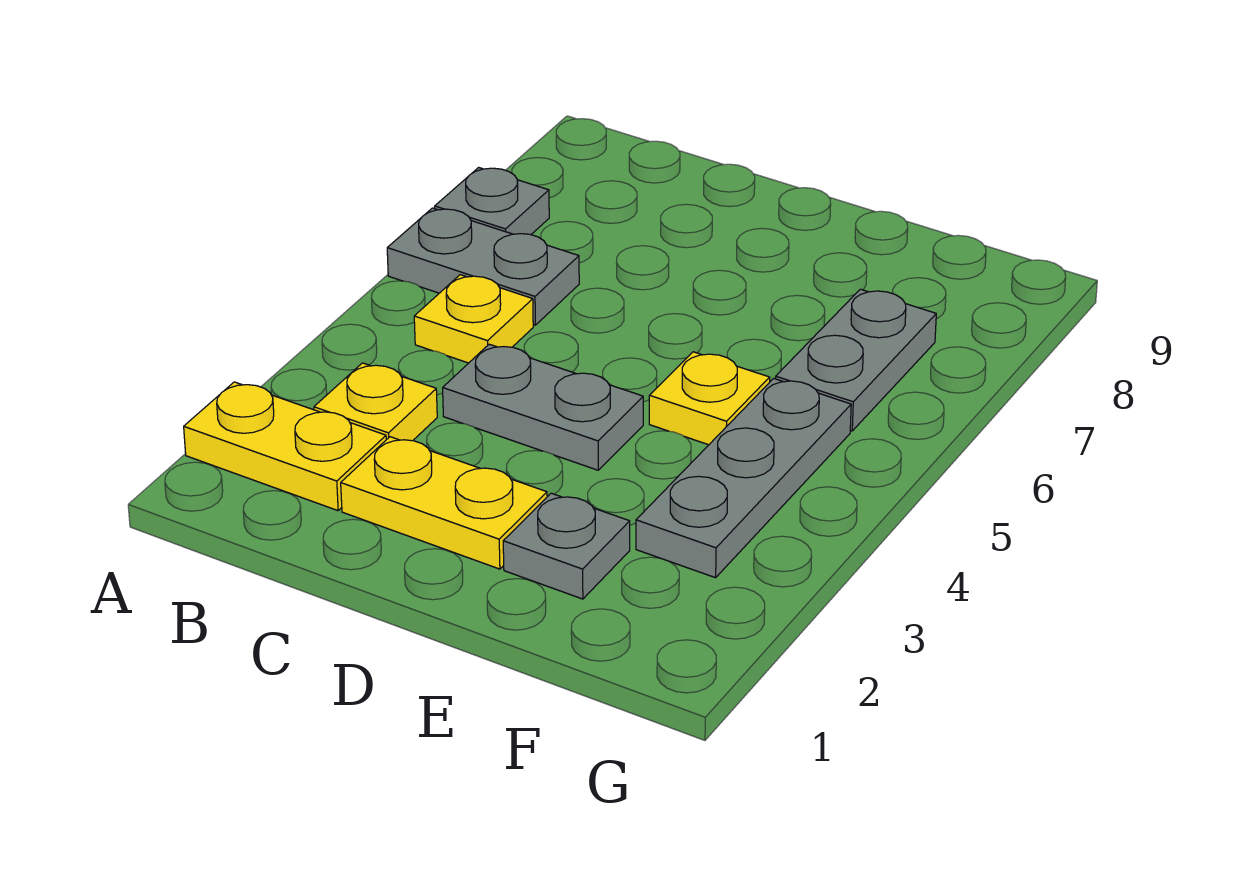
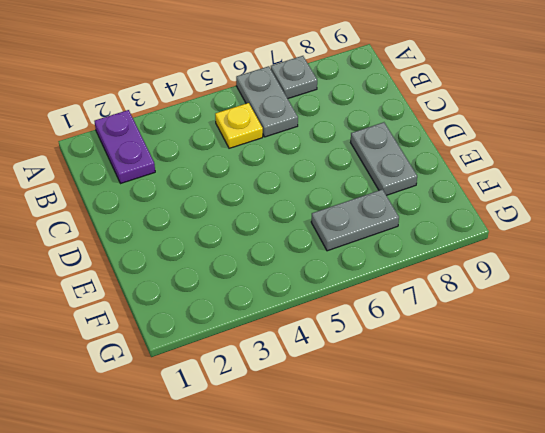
purple 1x2 plate [95,110,155,183] -> yellow 1x2 plate [184,382,386,511]
grey 1x2 plate [351,122,417,195] -> grey 1x2 plate moved to [443,344,643,470]
none -> yellow 1x1 plate [314,363,437,441]
none -> yellow 1x2 plate [341,437,547,569]

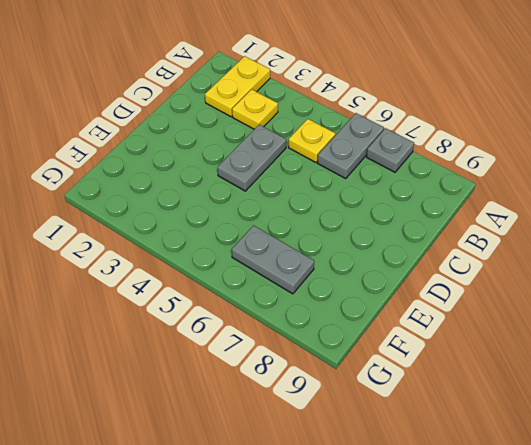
none -> yellow 1x2 plate [341,437,547,569]
none -> grey 1x1 plate [503,493,630,599]

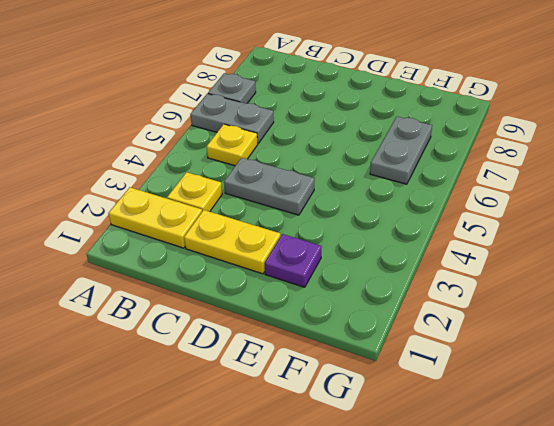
purple 1x1 plate [265,234,322,287] -> grey 1x1 plate [503,493,630,599]
none -> yellow 1x1 plate [649,352,770,445]
none -> grey 1x3 plate [636,378,851,578]

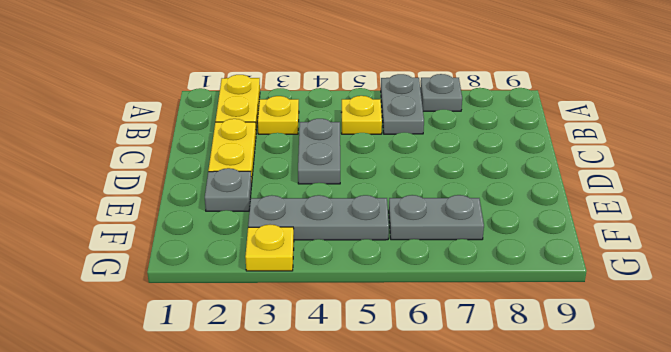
yellow 1x1 plate [245,225,294,271] -> yellow 1x1 plate moved to [649,352,770,445]

